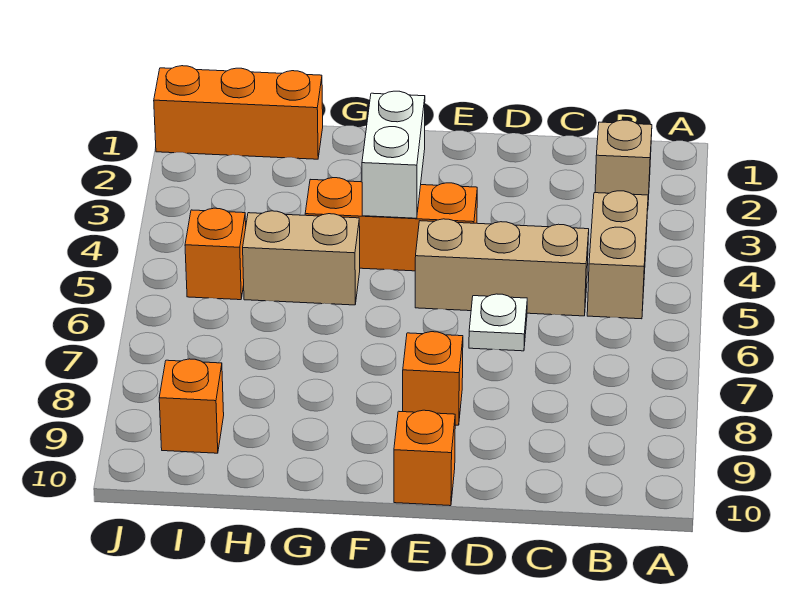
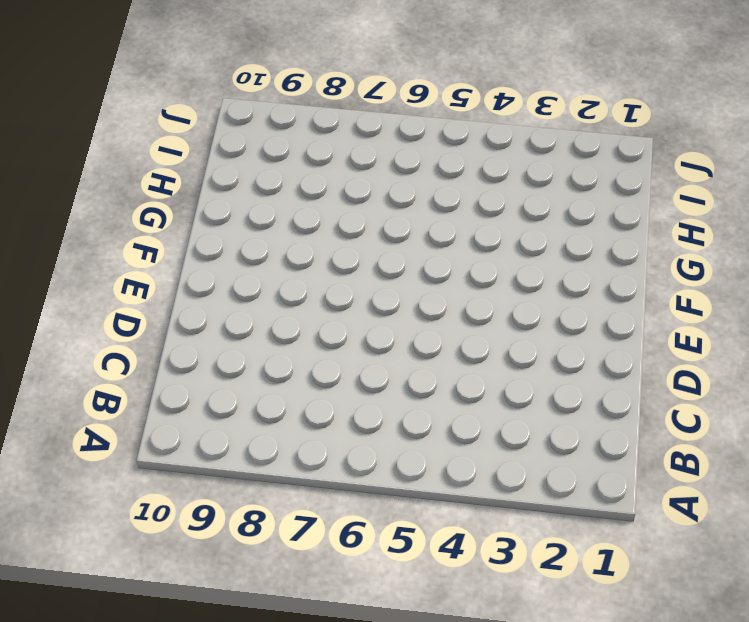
none -> tan 1x1 brick [595,120,652,200]
none -> tan 1x2 brick [587,191,648,319]
none -> tan 1x3 brick [415,219,589,316]

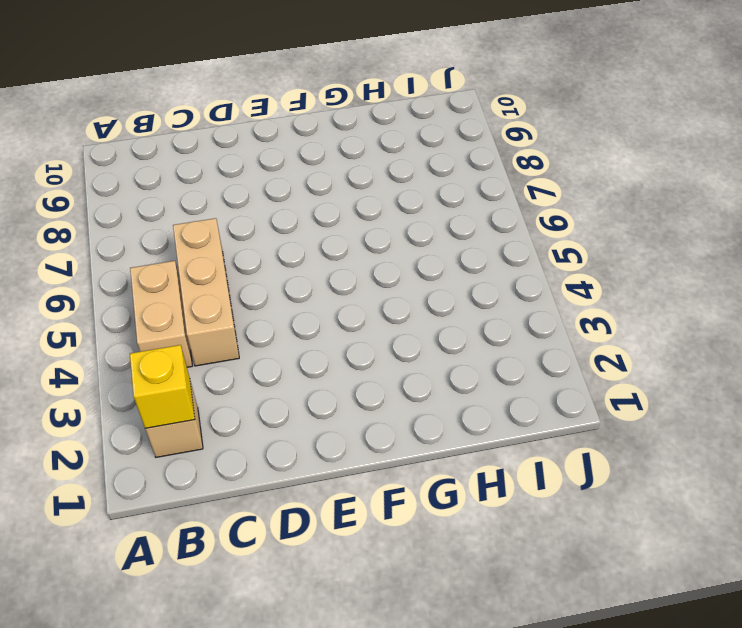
yellow 1x1 brick [130,345,195,428] -> none
tan 1x3 brick [173,218,239,366] -> tan 1x3 brick turned to [415,219,589,316]
none -> white 1x1 plate [469,294,527,351]
none -> orange 1x3 brick [305,178,477,271]
none -> orange 1x1 brick [403,332,463,425]

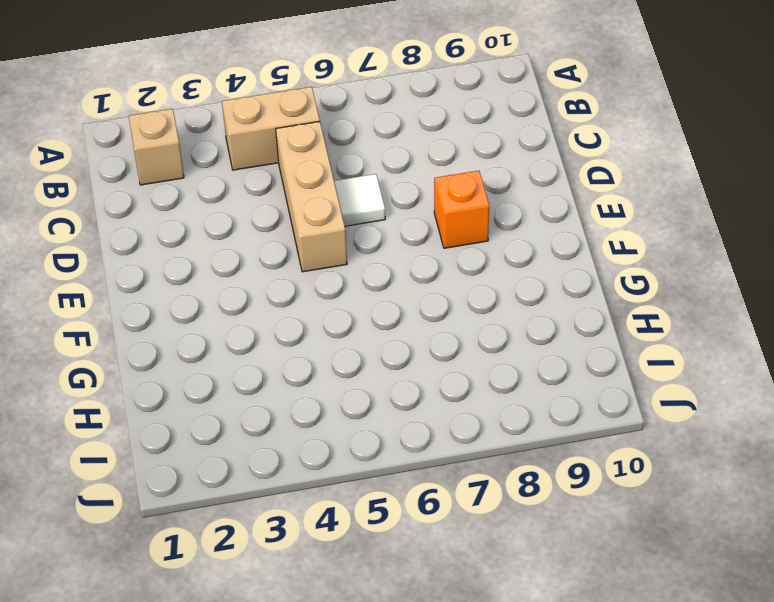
white 1x1 tile [334,174,385,226] -> white 1x1 plate [469,294,527,351]
none -> orange 1x3 brick [305,178,477,271]
none -> orange 1x1 brick [394,410,455,506]
none -> tan 1x2 brick [243,211,360,305]

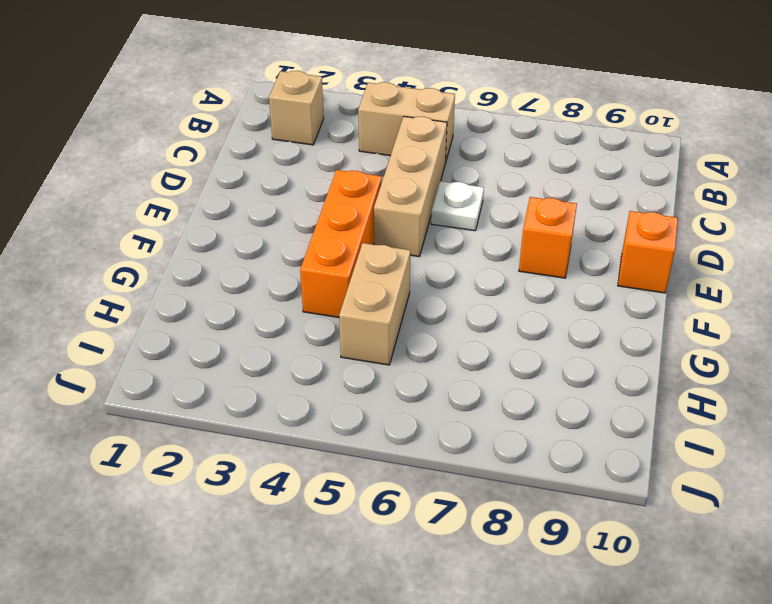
none -> orange 1x3 brick [154,66,323,159]
none -> orange 1x1 brick [185,208,246,300]
none -> orange 1x1 brick [159,359,224,453]

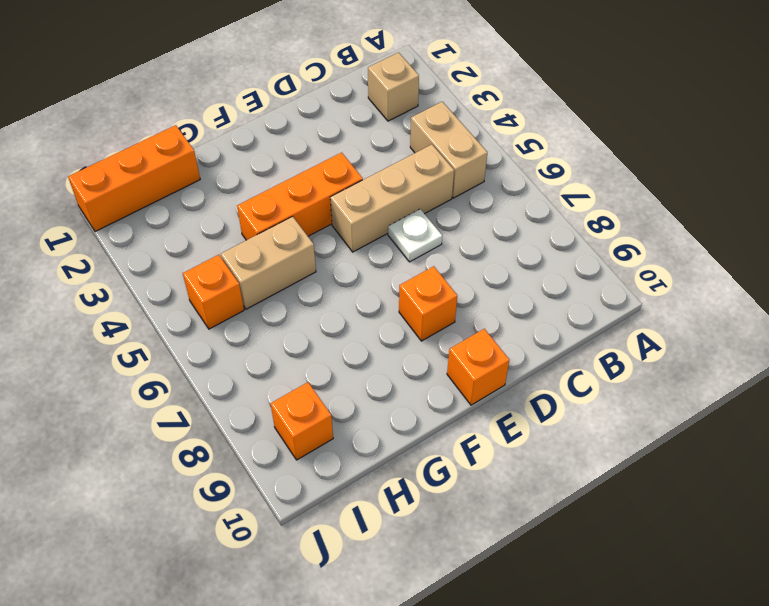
none -> white 1x2 brick [362,91,425,218]

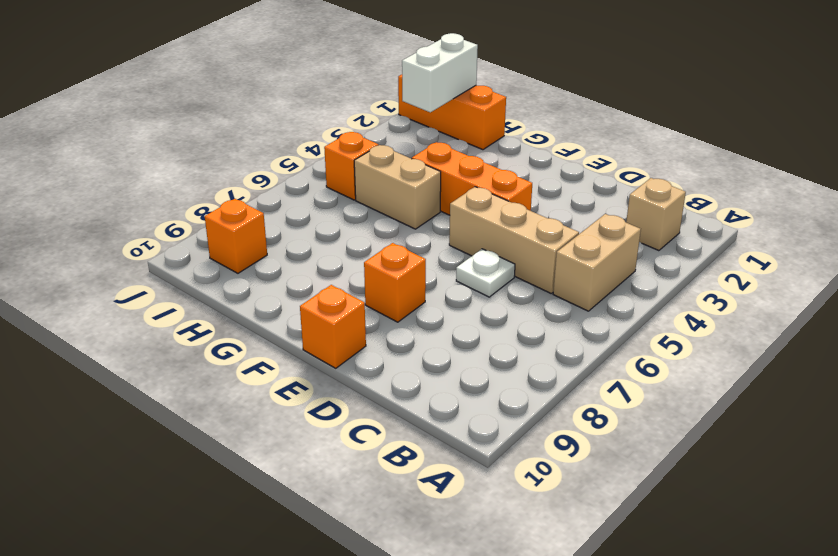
white 1x2 brick [402,33,478,112] -> white 1x2 brick moved to [362,91,425,218]

